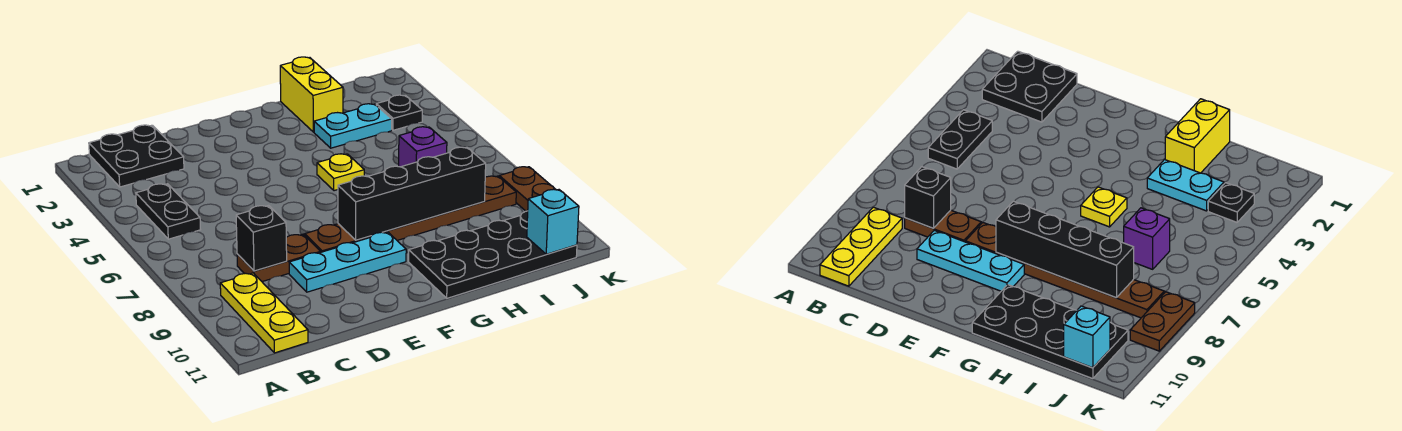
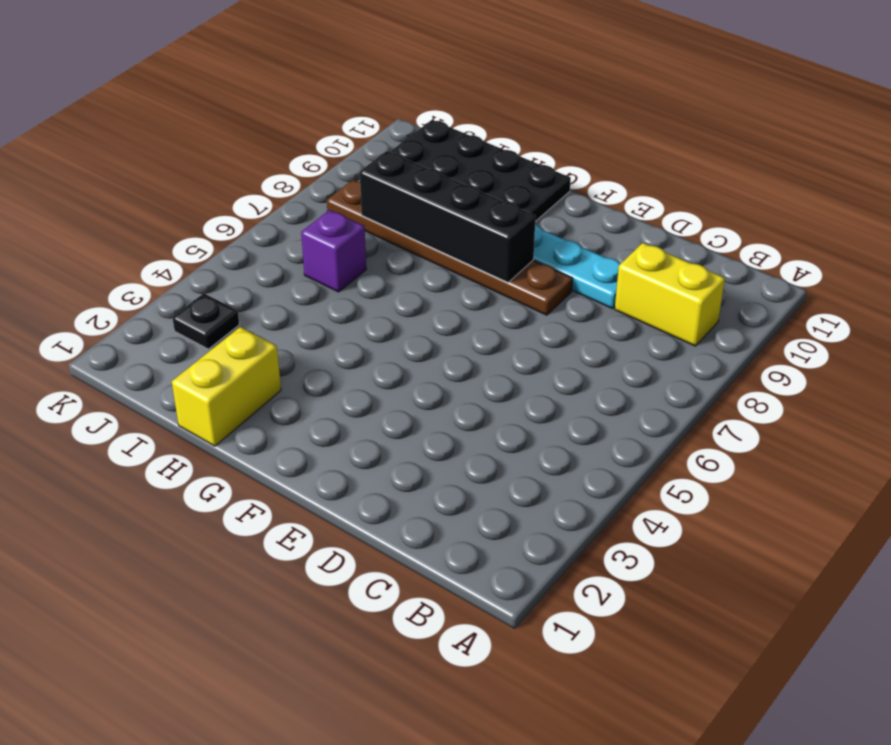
yellow 1x2 brick [615,243,725,346] -> yellow 1x3 plate [220,273,308,353]
none -> black 2x2 plate [89,125,184,187]
none -> black 1x2 plate [136,184,201,239]
none -> brown 1x2 plate [237,234,321,282]

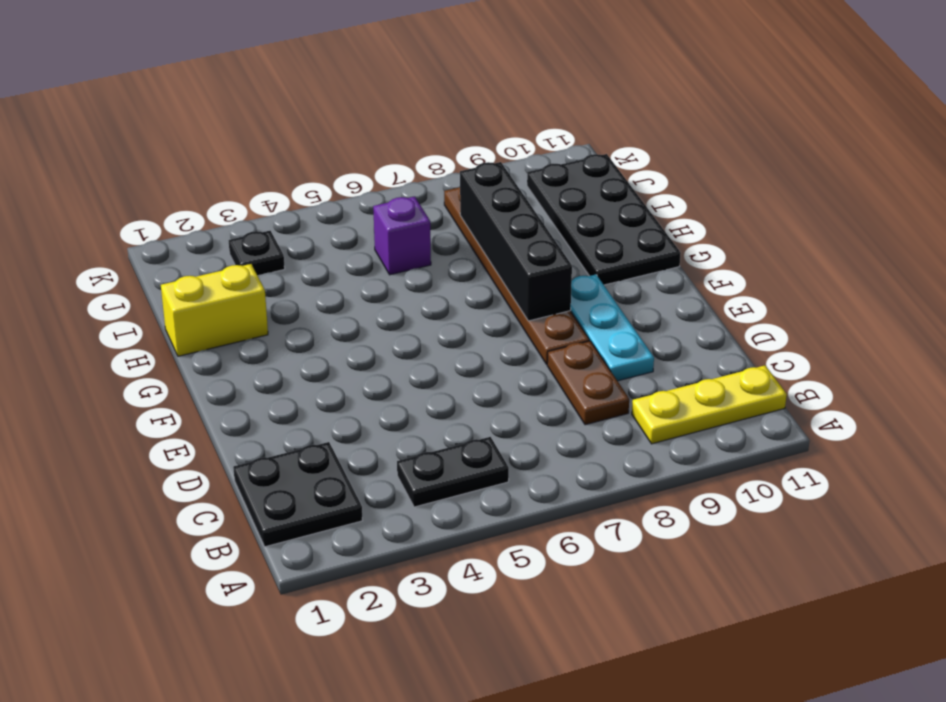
none -> yellow 1x1 plate [317,154,364,191]
none -> cyan 1x2 plate [314,104,392,148]
none -> brown 1x2 plate [499,167,556,211]

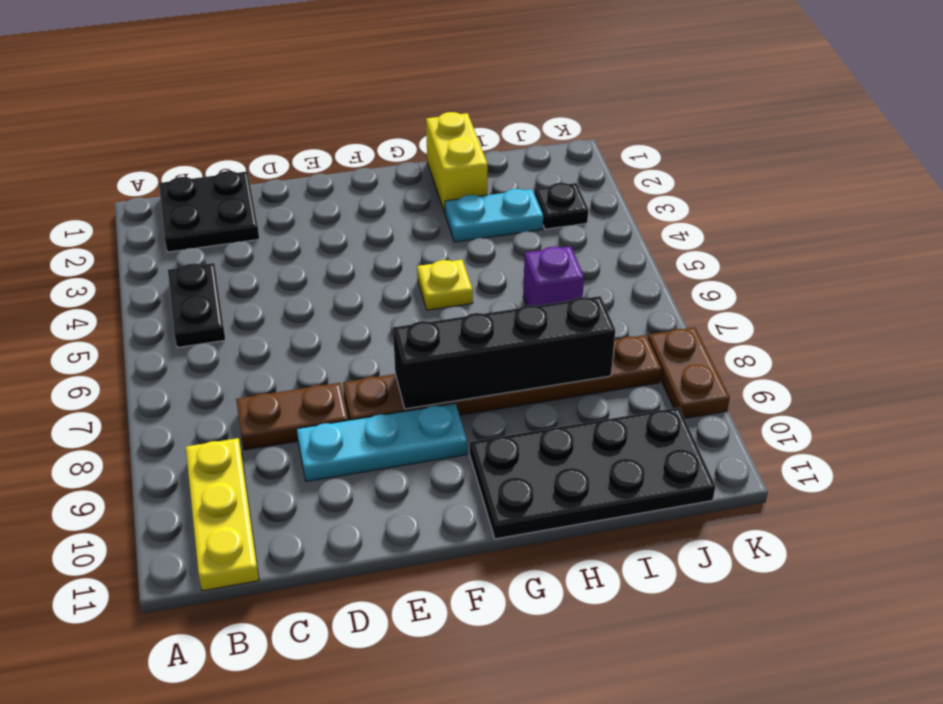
none -> black 1x1 brick [236,205,287,271]
none -> cyan 1x1 brick [527,189,579,254]

